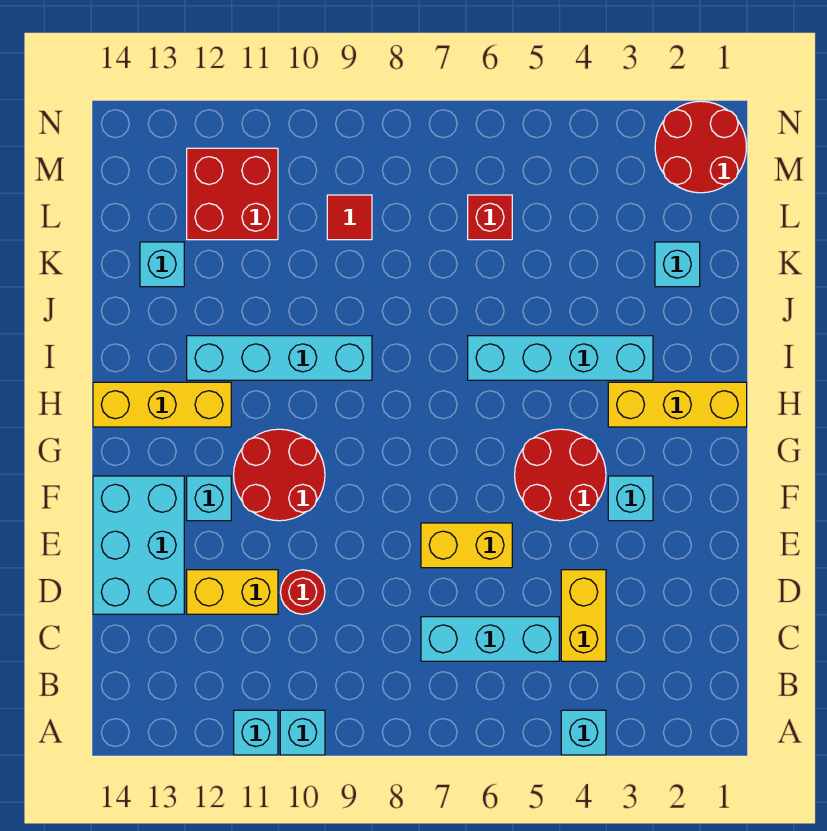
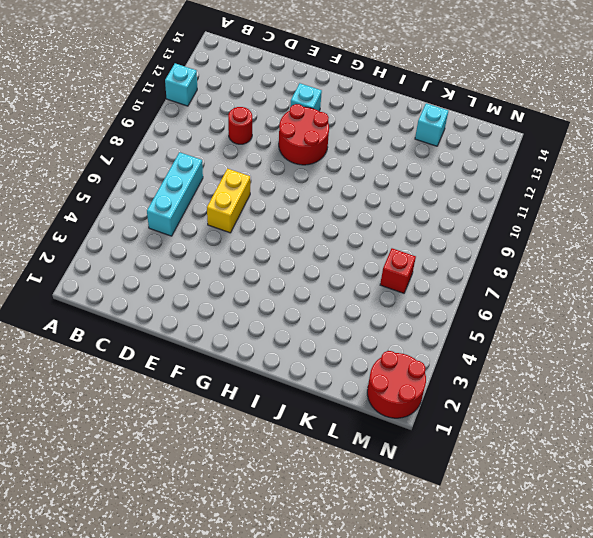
none -> cyan 1x1 brick [561,710,606,755]
none -> cyan 1x1 brick [280,710,325,755]
none -> yellow 1x2 brick [561,570,606,661]

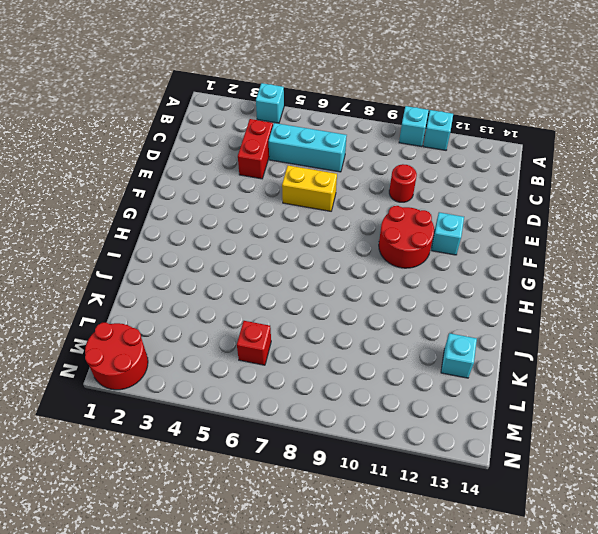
red 1x2 brick [238,119,273,179] -> yellow 1x2 brick [561,570,606,661]
none -> yellow 1x2 brick [187,570,278,614]
none -> cyan 2x3 brick [93,476,184,614]
none -> cyan 1x1 brick [608,476,653,521]

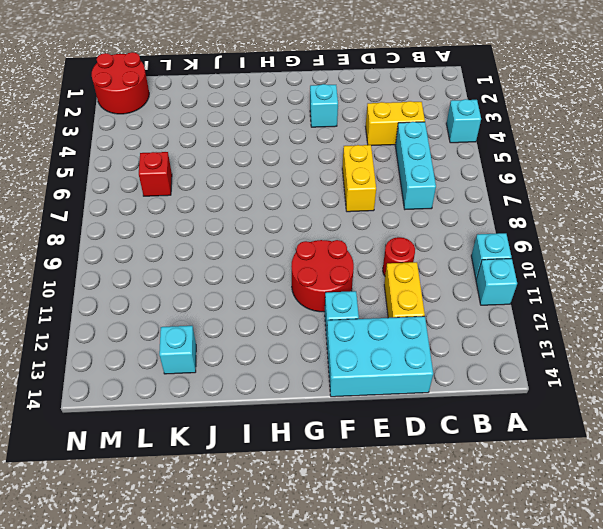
none -> red 2x2 round brick [515,429,606,521]
none -> yellow 1x3 brick [608,382,747,427]
none -> yellow 1x3 brick [93,382,231,427]

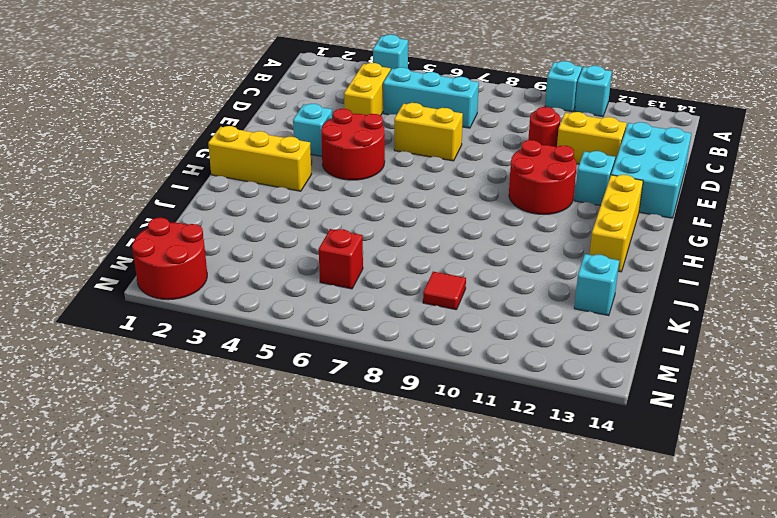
yellow 1x3 brick [589,175,643,272] -> yellow 1x3 brick turned to [93,382,231,427]
none -> cyan 1x4 brick [468,336,653,380]
none -> cyan 1x4 brick [187,336,372,380]
none -> cyan 1x1 brick [655,242,700,287]

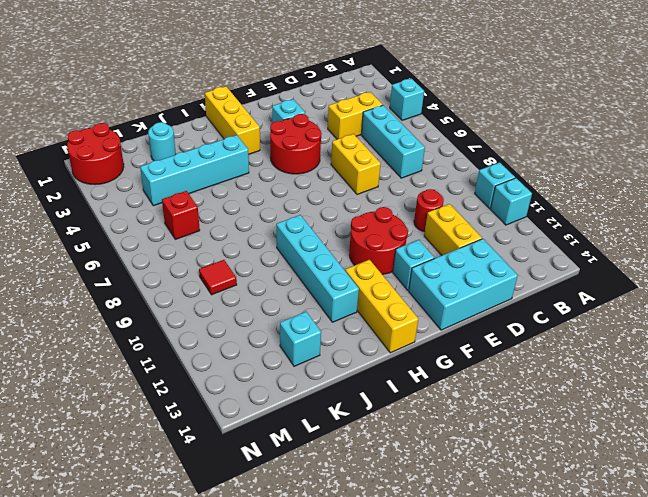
cyan 1x4 brick [140,135,249,206] -> cyan 1x4 brick turned to [468,336,653,380]
cyan 1x1 round brick [148,122,176,161] -> cyan 1x1 brick [655,242,700,287]
none -> red 2x2 brick [187,148,278,240]

